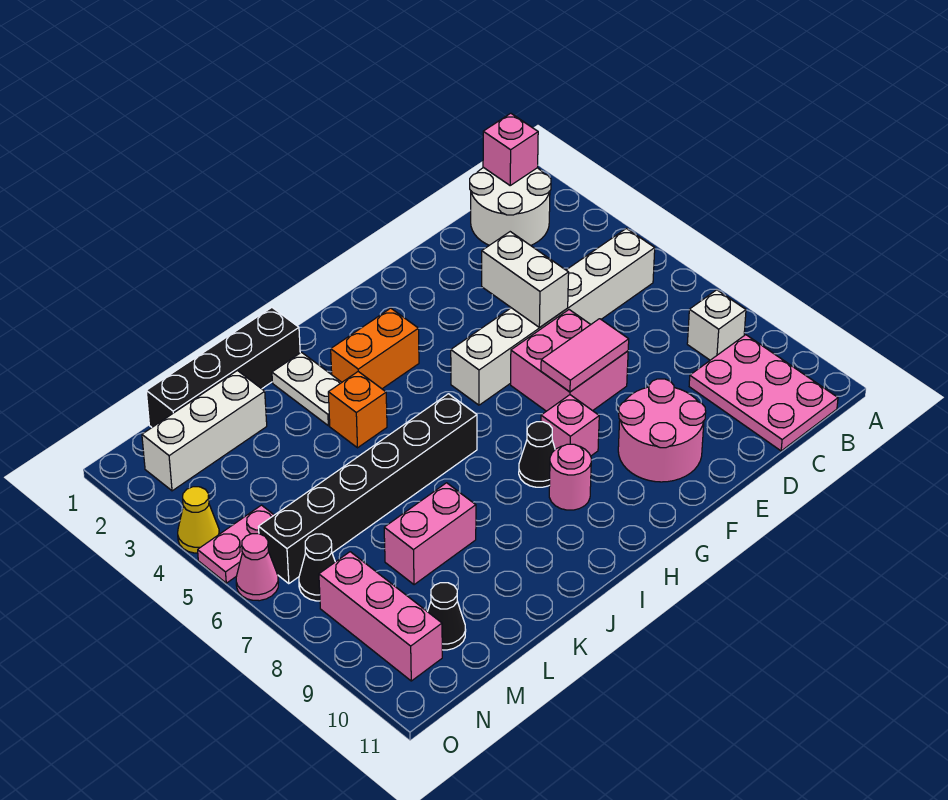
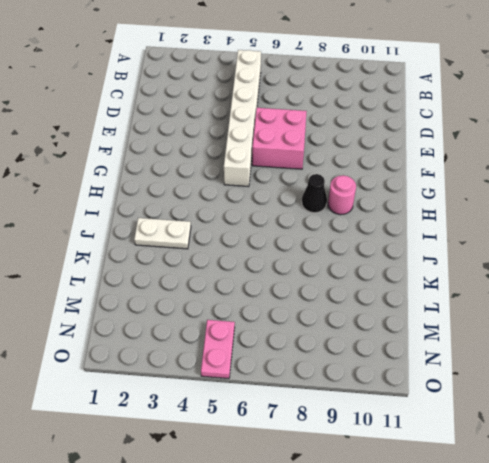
none -> white 2x2 round brick [470,167,551,245]
none -> white 1x1 brick [687,290,746,360]
none -> pink 2x3 plate [689,335,838,451]

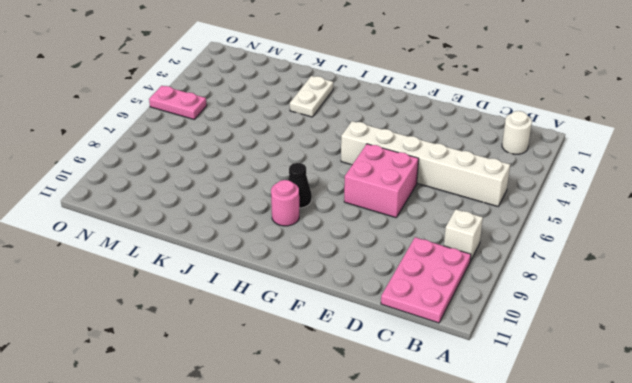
white 1x1 round brick [502,111,532,154] -> white 2x2 round brick [470,167,551,245]
none -> pink 2x2 round brick [618,379,706,482]
none -> pink 1x1 brick [541,395,599,456]
none -> orange 1x2 brick [331,308,419,389]

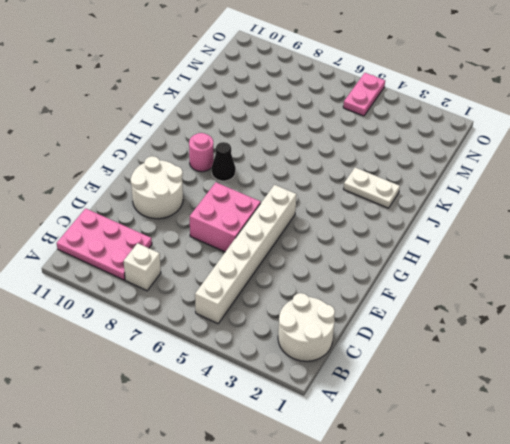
white 2x2 round brick [130,156,183,219] -> pink 2x2 round brick [618,379,706,482]
none -> pink 1x1 brick [541,395,599,456]
none -> orange 1x2 brick [331,308,419,389]
none -> black 1x6 brick [259,394,477,584]

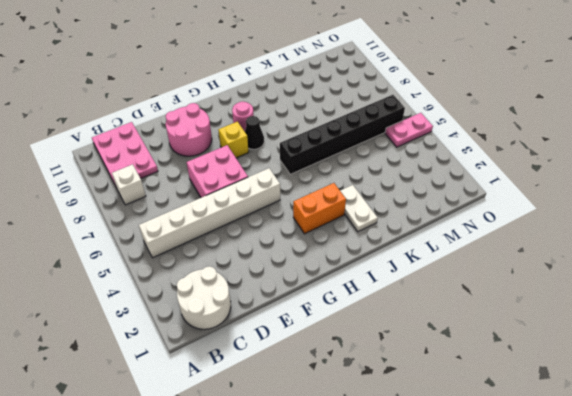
yellow 1x1 brick [219,122,248,158] -> pink 1x1 brick [541,395,599,456]
none -> black 1x4 brick [146,308,300,427]
none -> orange 1x1 brick [328,372,387,448]
none -> pink 1x2 brick [384,483,476,585]

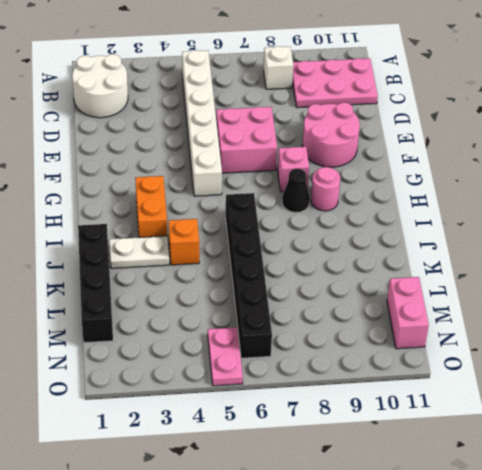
pink 1x2 brick [387,277,429,349] -> pink 1x2 brick moved to [384,483,476,585]
none -> white 1x3 brick [142,371,267,491]
none -> black 1x1 cone [428,583,466,650]
none -> black 1x1 cone [299,534,335,601]

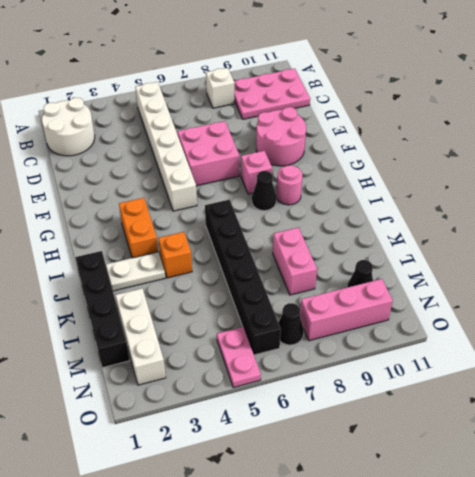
none -> yellow 1x1 cone [178,487,219,553]
none -> pink 1x1 cone [236,534,278,601]
none -> pink 1x1 brick [483,113,538,185]

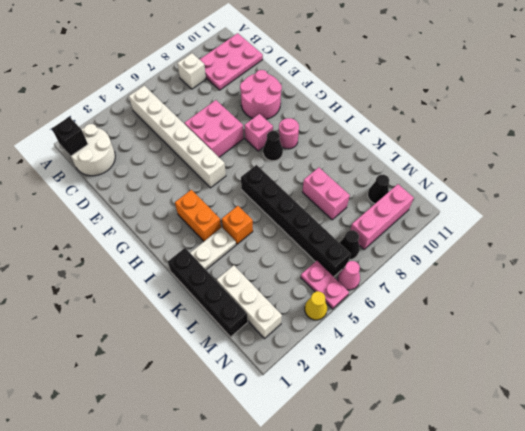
black 1x1 brick [52,117,88,156] -> pink 1x1 brick [483,113,538,185]
none -> white 1x2 brick [482,232,569,328]
none -> pink 1x2 tile [541,319,629,392]

